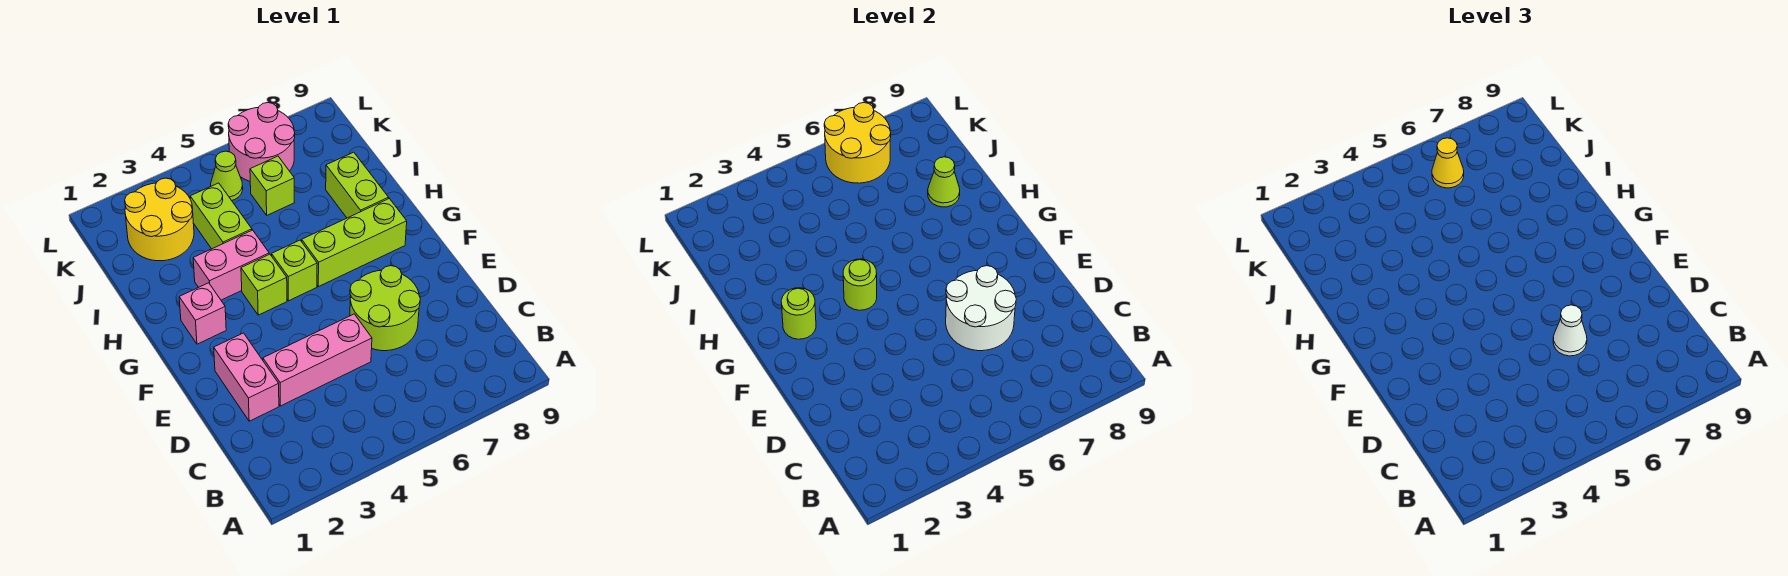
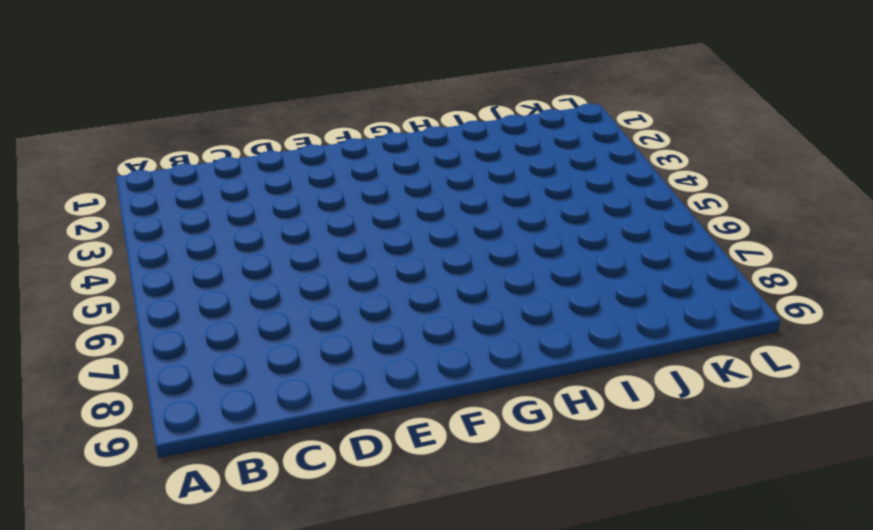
none -> pink 1x2 brick [214,333,279,421]
none -> pink 1x3 brick [263,314,372,406]
none -> lime 2x2 round brick [350,266,420,351]

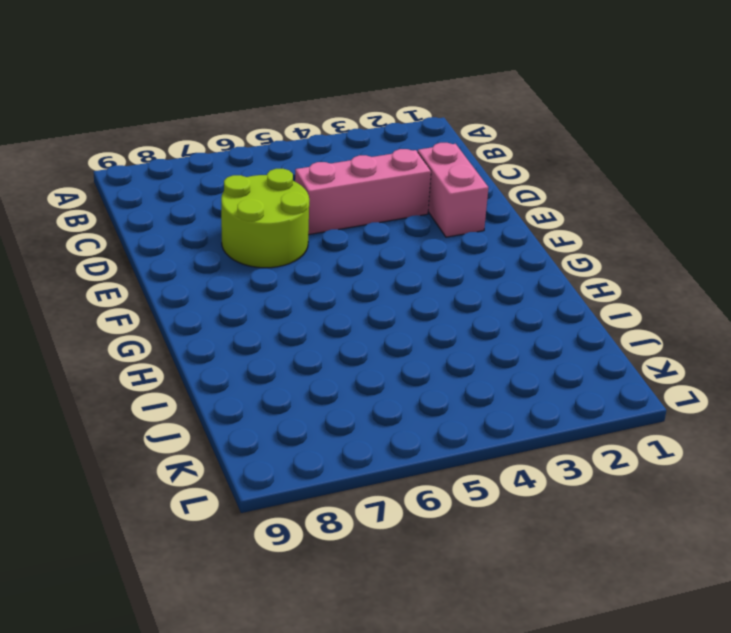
none -> pink 1x1 brick [179,283,226,344]
none -> lime 1x1 brick [241,254,287,315]
none -> lime 1x1 brick [272,240,317,301]

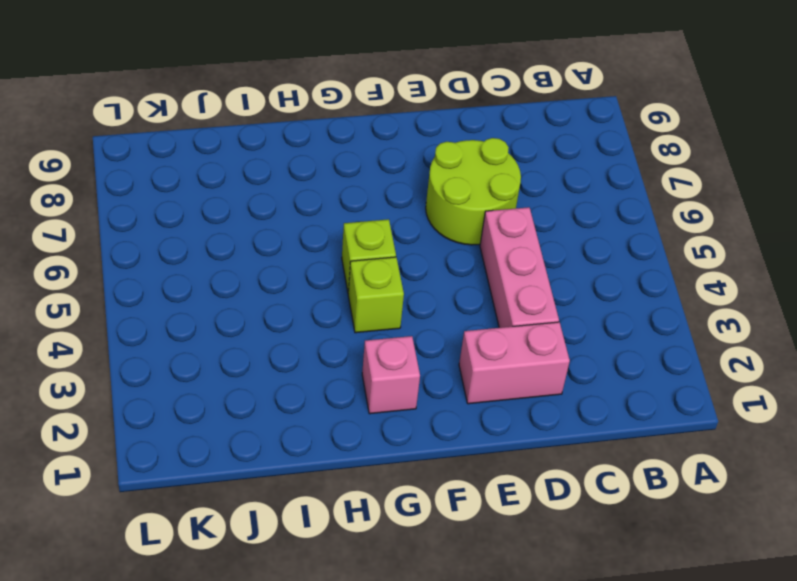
none -> lime 1x3 brick [302,199,407,287]
none -> pink 1x2 brick [193,230,269,300]
none -> lime 1x2 brick [326,152,389,218]

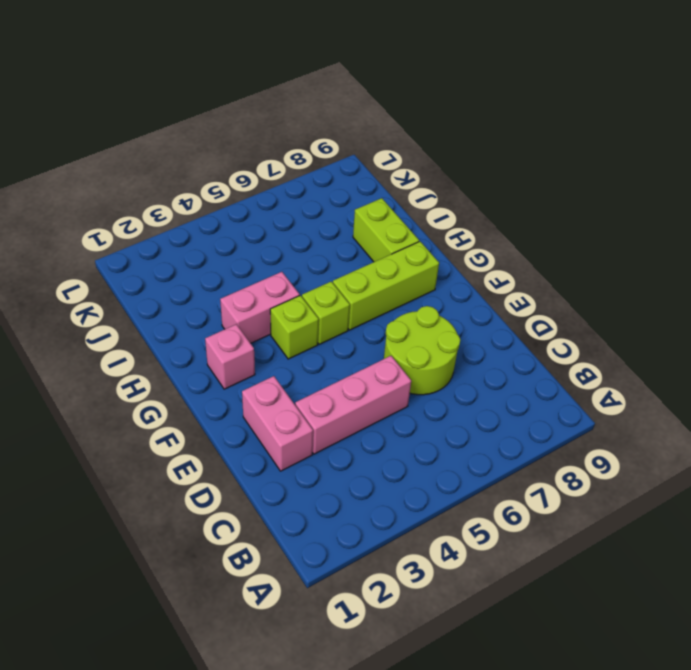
none -> lime 1x2 brick [190,183,252,249]
none -> yellow 2x2 round brick [125,178,194,261]
none -> lime 1x1 brick [250,156,295,215]

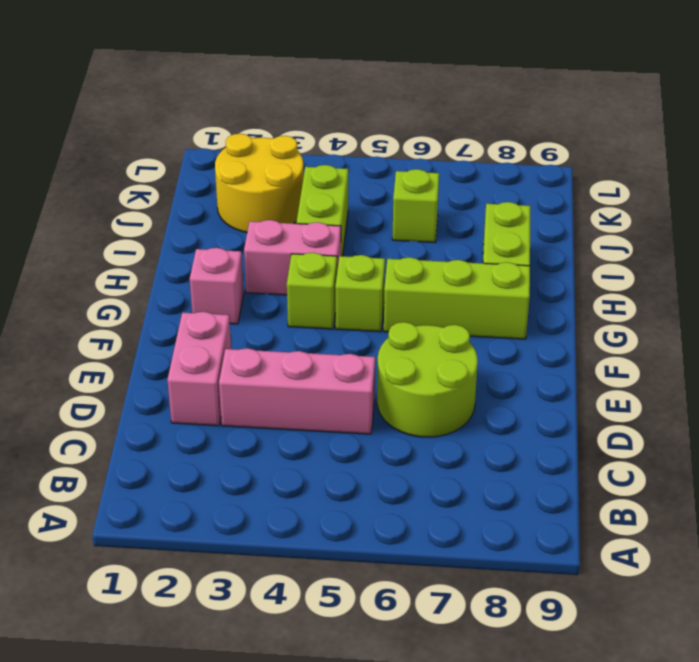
none -> lime 1x1 cone [211,151,243,201]
none -> pink 2x2 round brick [228,103,295,181]
none -> white 2x2 round brick [946,266,1016,351]

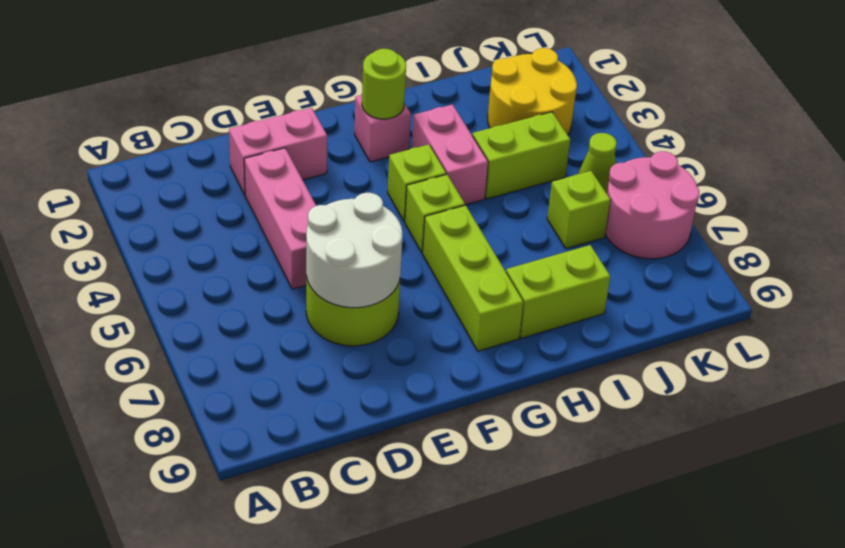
none -> lime 1x1 round brick [843,259,877,310]
none -> lime 1x1 cone [928,157,960,207]
none -> yellow 2x2 round brick [824,103,891,183]

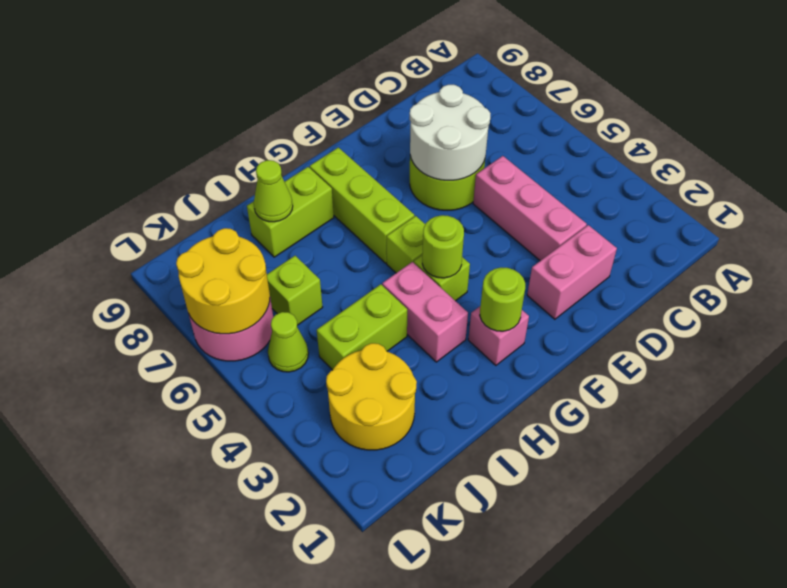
none -> white 1x1 cone [1553,305,1587,356]
none -> yellow 1x1 cone [1432,138,1464,188]

